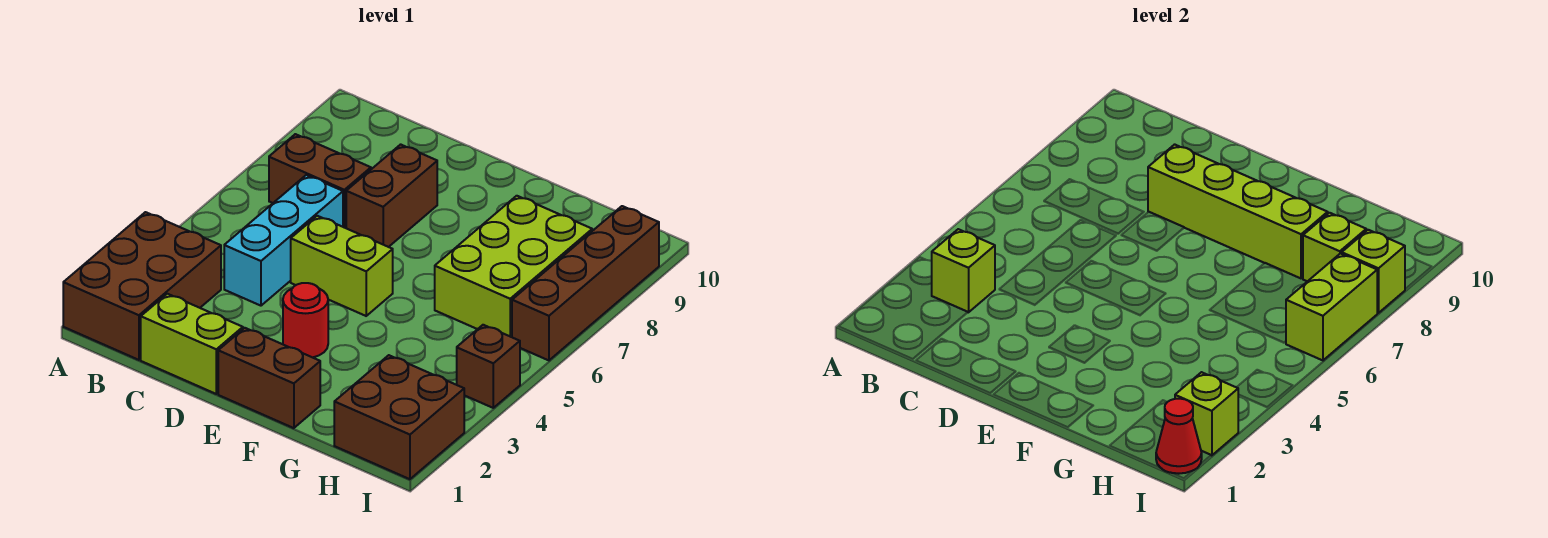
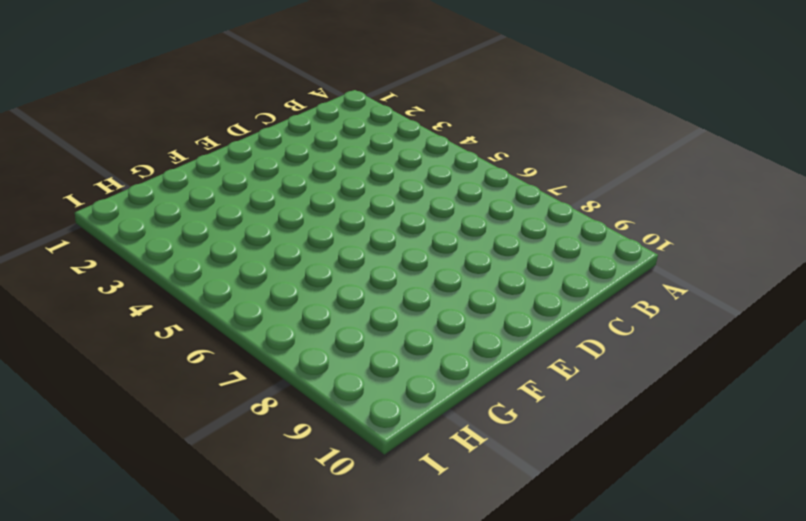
none -> brown 2x3 brick [63,212,221,360]
none -> brown 1x2 brick [269,134,371,228]
none -> lime 1x2 brick [141,294,243,394]

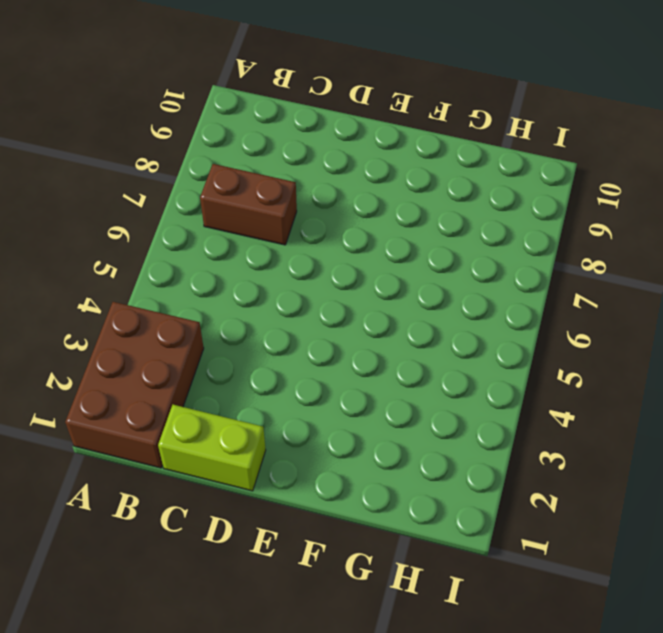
none -> cyan 1x3 brick [224,175,343,306]
none -> lime 1x2 brick [291,216,393,316]
none -> brown 1x2 brick [346,144,437,247]

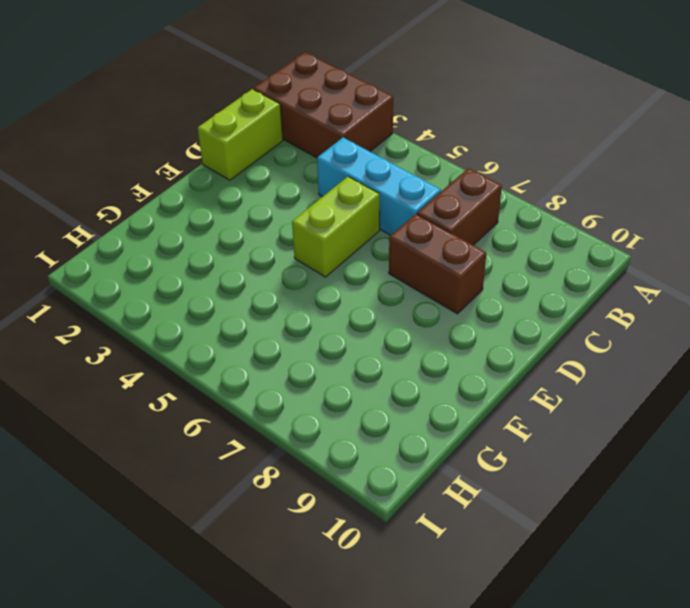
none -> brown 1x2 brick [218,328,320,428]
none -> red 1x1 round brick [283,283,328,358]
none -> lime 2x3 brick [435,196,592,337]

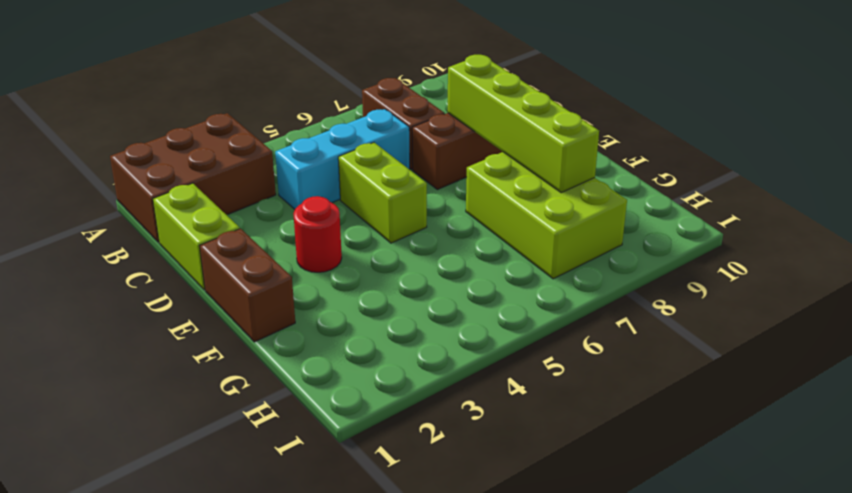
lime 2x3 brick [466,152,627,279] -> lime 2x3 brick turned to [435,196,592,337]
none -> brown 2x2 brick [334,355,464,479]
none -> brown 1x1 brick [457,325,520,408]
none -> brown 1x4 brick [512,206,659,360]

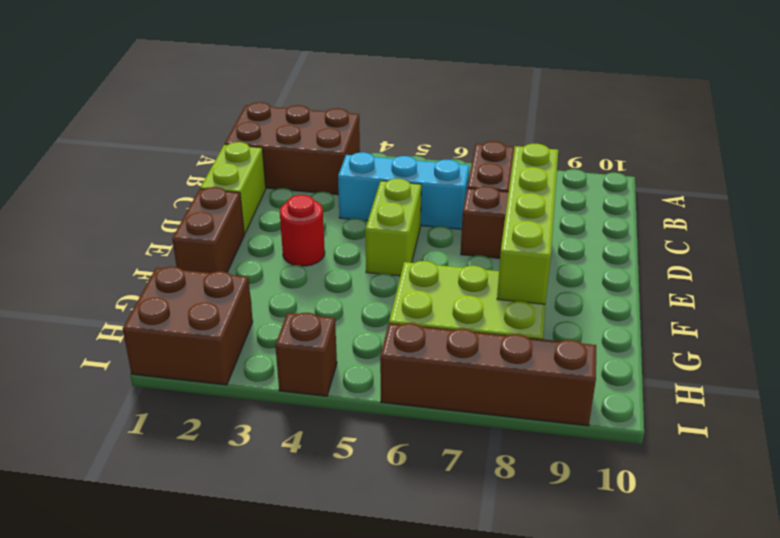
none -> lime 1x1 brick [932,229,995,312]
none -> lime 1x1 brick [1303,213,1366,281]
none -> red 1x1 cone [1156,399,1202,474]

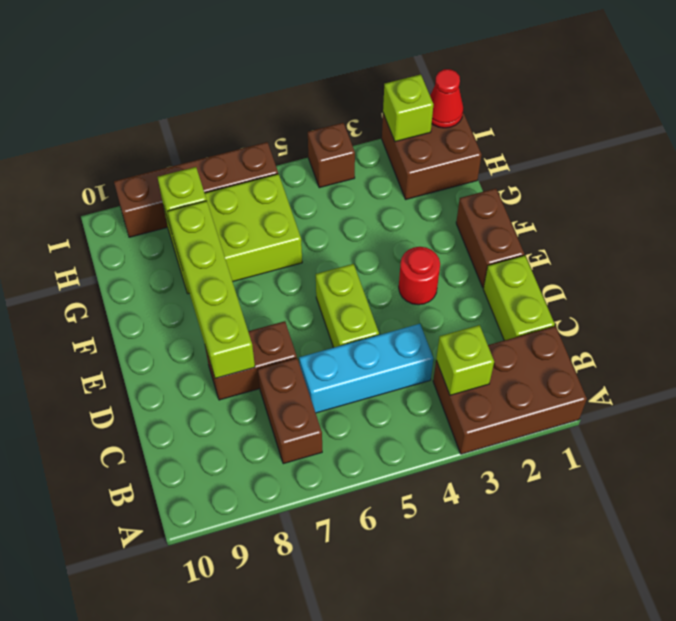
none -> lime 1x2 brick [1286,254,1377,360]
none -> lime 1x1 brick [1342,230,1405,313]

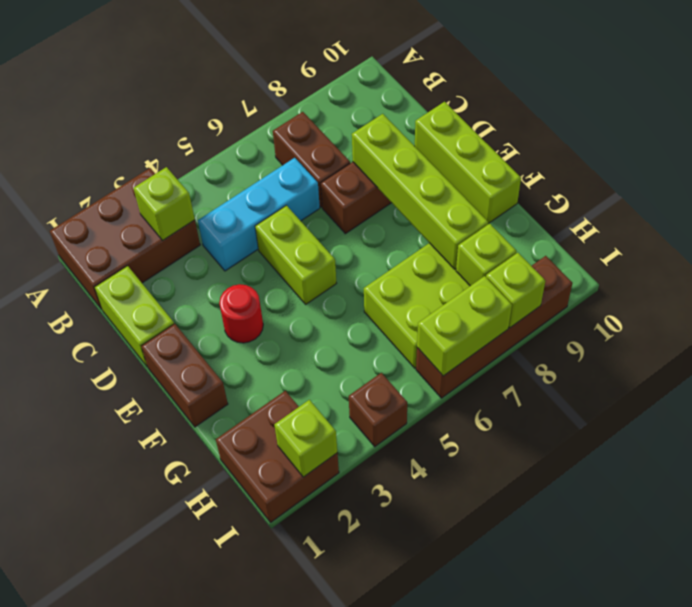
lime 1x3 brick [415,102,521,223] -> none
none -> red 1x1 cone [1156,399,1202,474]

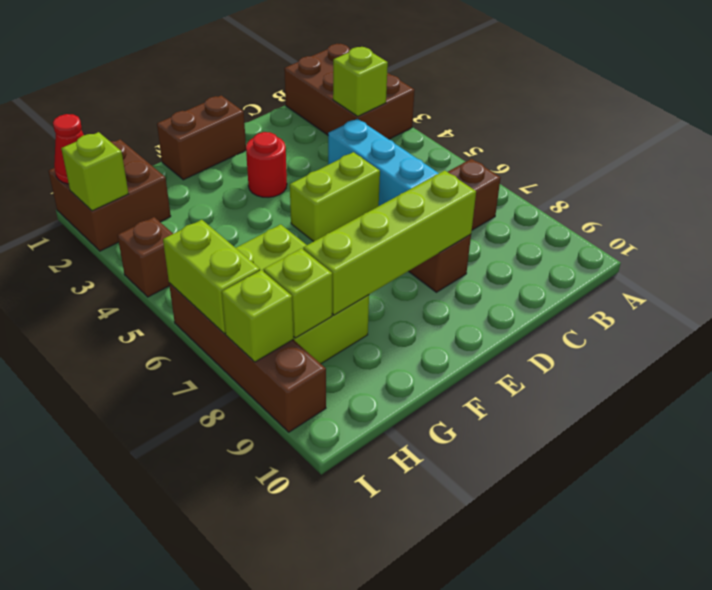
none -> lime 1x2 brick [141,294,243,394]

